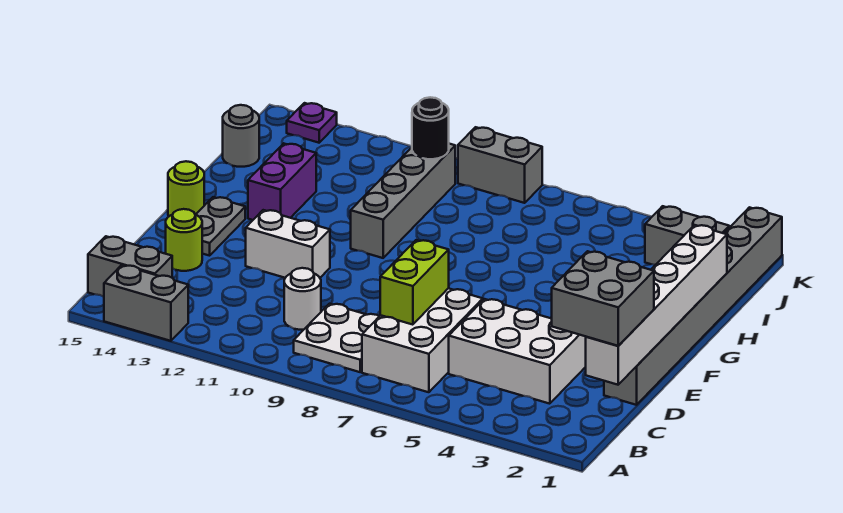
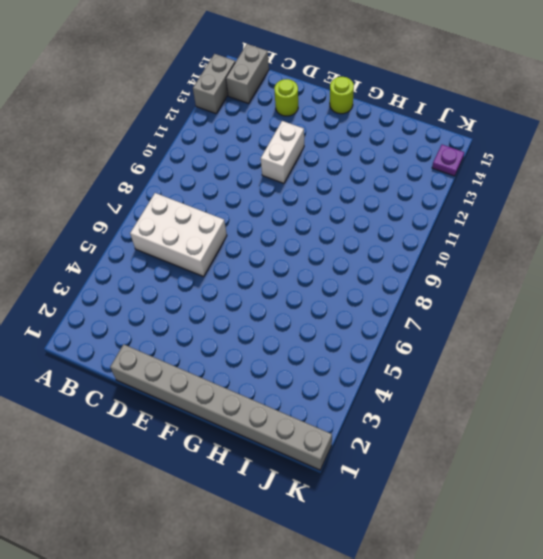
none -> white 2x2 plate [294,304,379,372]
none -> white 2x3 brick [449,299,586,404]
none -> white 1x1 round brick [284,268,321,330]

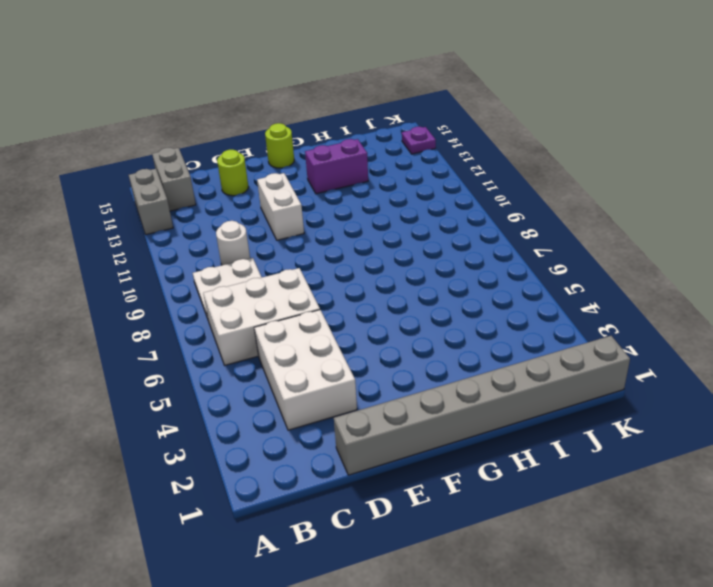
none -> grey 1x2 plate [196,197,245,256]
none -> grey 1x4 brick [351,144,455,258]
none -> grey 1x1 round brick [223,105,259,167]

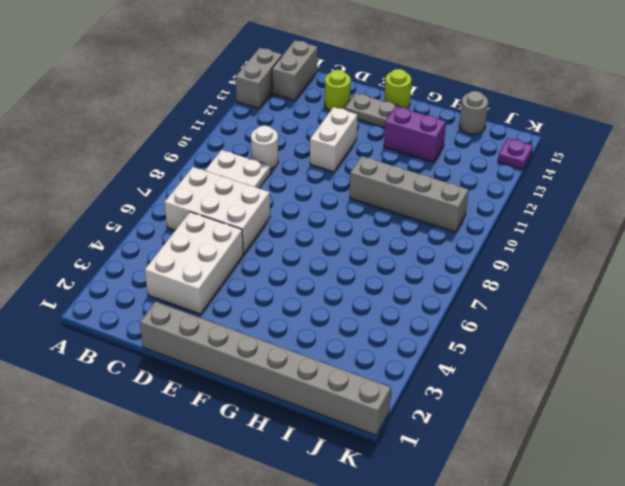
none -> grey 1x2 brick [645,206,729,265]
none -> grey 1x2 brick [458,127,542,203]
none -> white 1x6 brick [586,225,727,385]

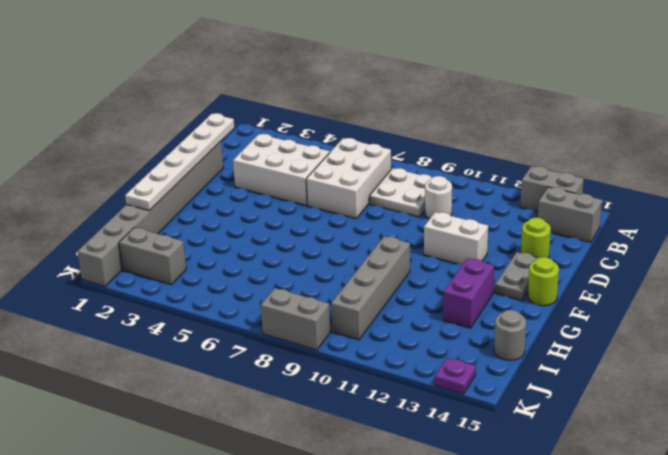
white 1x6 plate [125,113,234,211] -> white 1x6 brick [586,225,727,385]
none -> lime 1x2 brick [380,240,449,325]
none -> black 1x1 round brick [412,97,449,159]
none -> grey 2x2 brick [551,251,654,346]

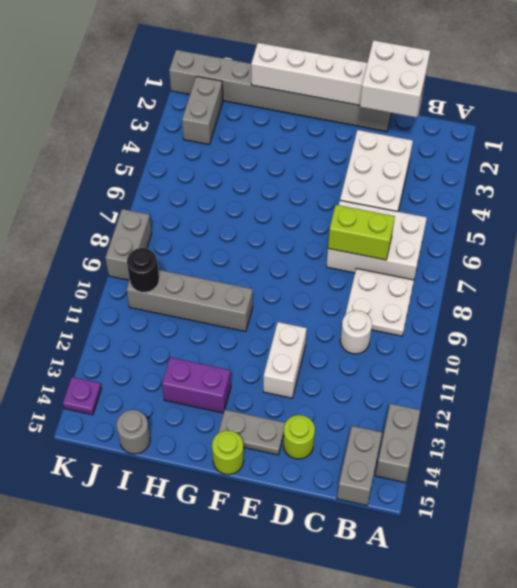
white 2x2 brick [360,40,430,118] -> grey 2x2 brick [551,251,654,346]

